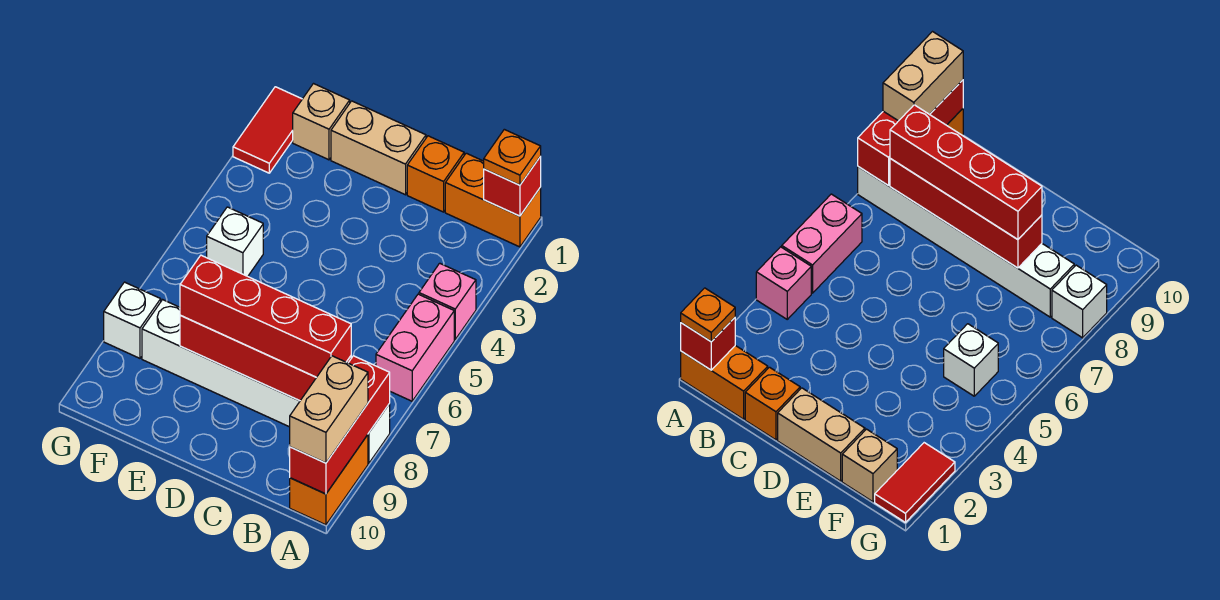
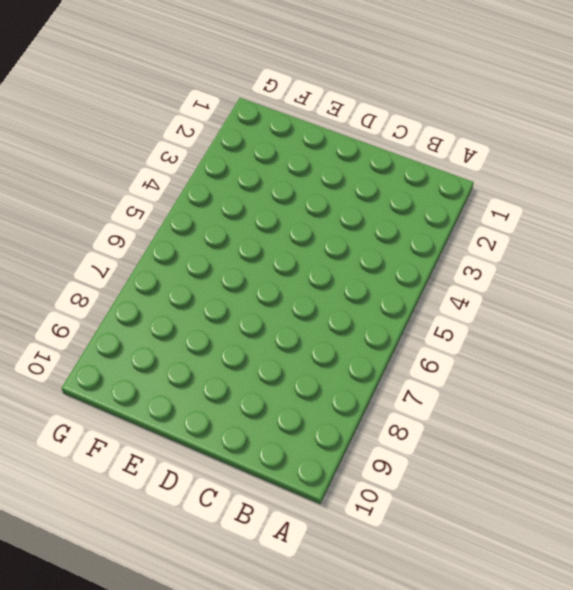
none -> orange 1x2 brick [445,153,541,247]
none -> pink 1x1 brick [419,263,476,339]
none -> pink 1x2 brick [376,294,454,401]

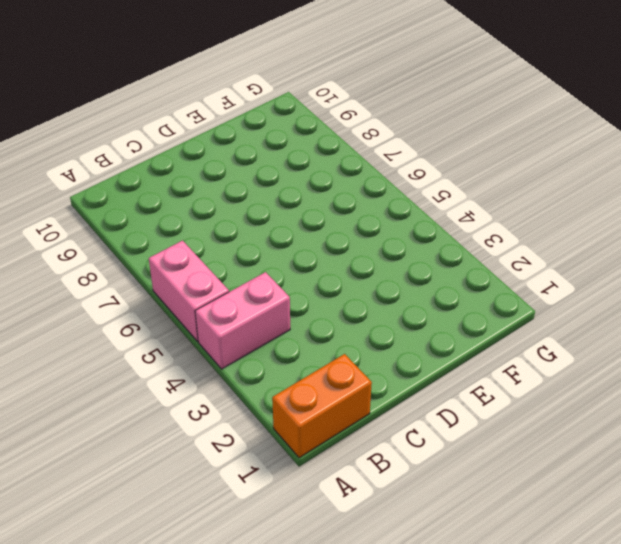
pink 1x2 brick [195,272,290,369] -> pink 1x1 brick [419,263,476,339]
none -> white 1x6 brick [142,300,390,463]
none -> orange 1x2 brick [290,435,368,525]
none -> orange 1x1 brick [407,136,464,212]

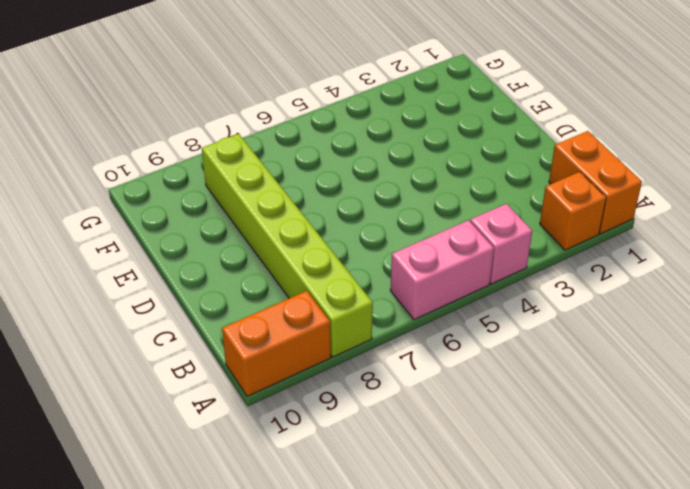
orange 1x1 brick [540,172,606,250] -> orange 1x1 brick moved to [407,136,464,212]
lime 1x6 brick [202,134,373,357] -> white 1x6 brick [142,300,390,463]
none -> tan 1x2 brick [331,101,426,195]
none -> tan 1x1 brick [293,84,350,160]
none -> white 1x1 brick [207,207,263,276]

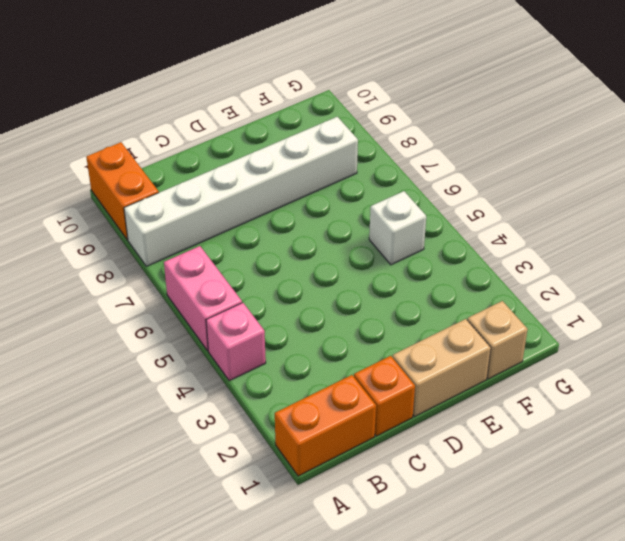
none -> red 1x2 tile [233,87,302,173]
none -> white 1x1 brick [104,282,161,358]
none -> red 1x1 brick [484,157,541,216]

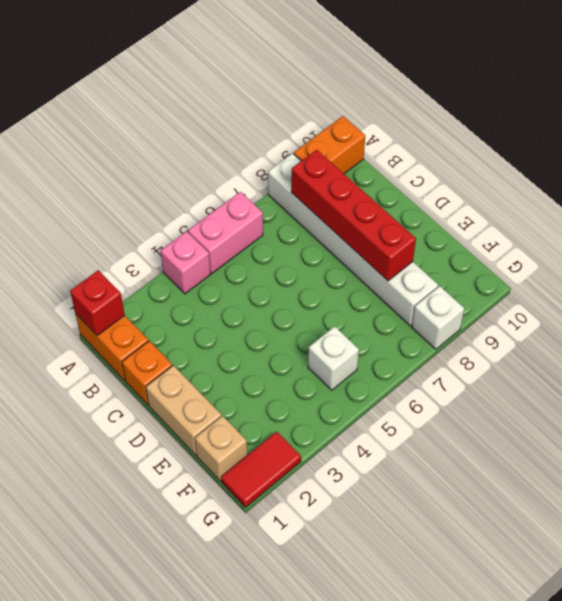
none -> red 1x3 brick [290,356,390,494]
none -> orange 1x1 plate [484,129,541,185]
none -> tan 1x2 brick [290,356,368,463]

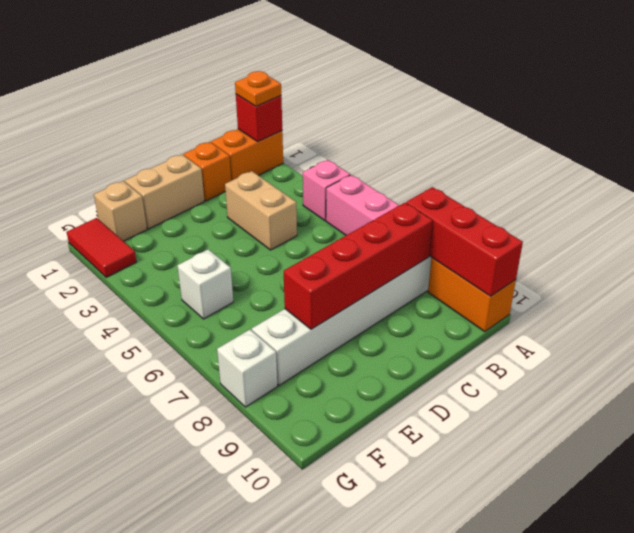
tan 1x2 brick [225,171,297,250] -> tan 1x2 brick moved to [290,356,368,463]
none -> red 1x4 brick [180,255,351,377]

